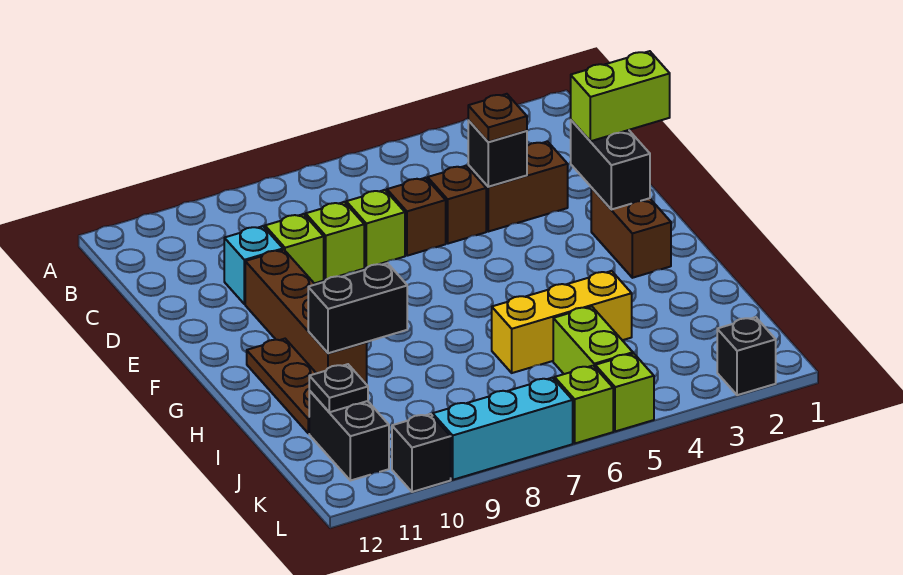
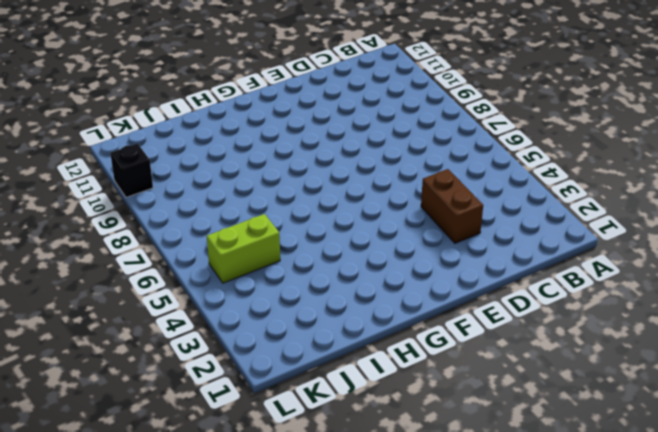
none -> brown 1x1 brick [428,166,486,244]
none -> brown 1x1 brick [387,178,446,256]
none -> lime 1x1 brick [346,190,405,268]

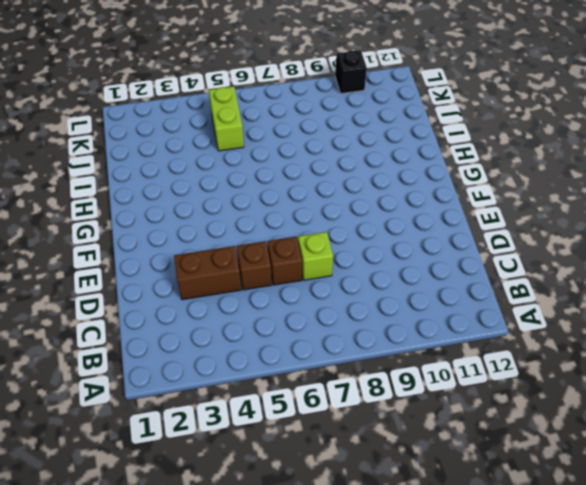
none -> lime 1x1 brick [306,202,364,280]
none -> lime 1x1 brick [265,214,324,283]
none -> cyan 1x1 brick [224,226,283,304]

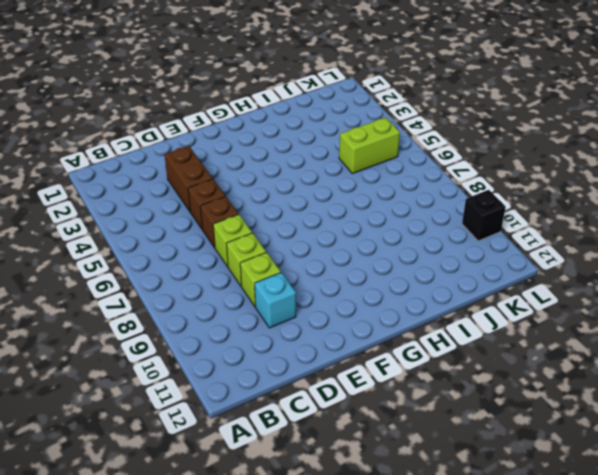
none -> brown 1x4 brick [245,250,367,385]
none -> brown 1x2 brick [591,188,671,278]
none -> brown 1x3 plate [247,339,316,434]

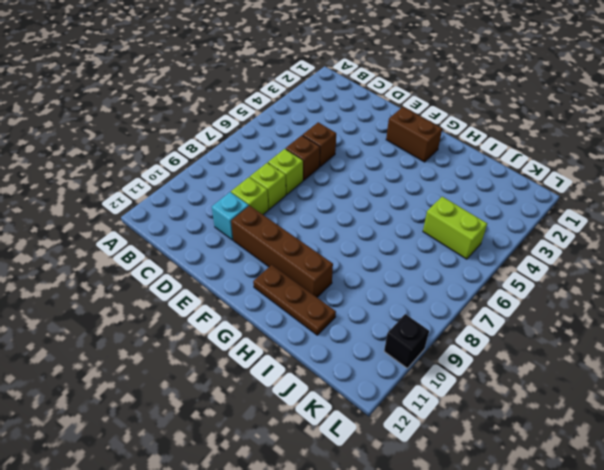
none -> brown 1x2 brick [468,142,568,232]
none -> yellow 1x3 brick [492,271,632,373]
none -> black 1x2 brick [309,391,389,481]

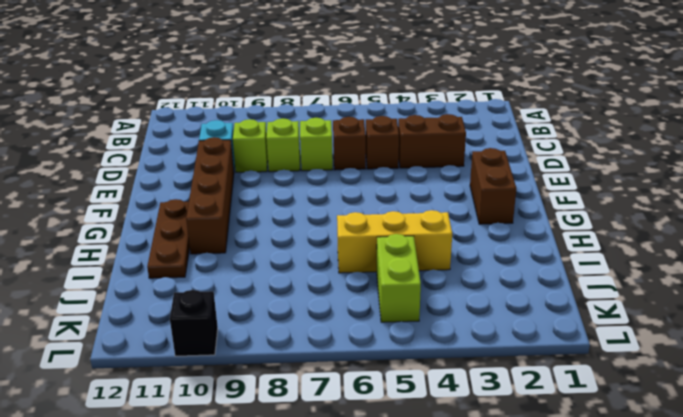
none -> black 1x2 brick [309,391,389,481]
none -> black 1x1 brick [717,317,776,395]
none -> lime 1x1 brick [595,353,654,431]

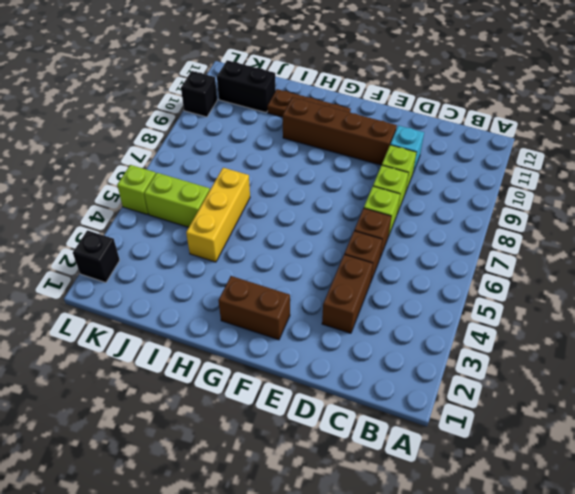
none -> lime 1x1 brick [555,366,613,443]
none -> cyan 1x3 brick [433,378,573,480]
none -> black 1x1 brick [468,120,527,187]

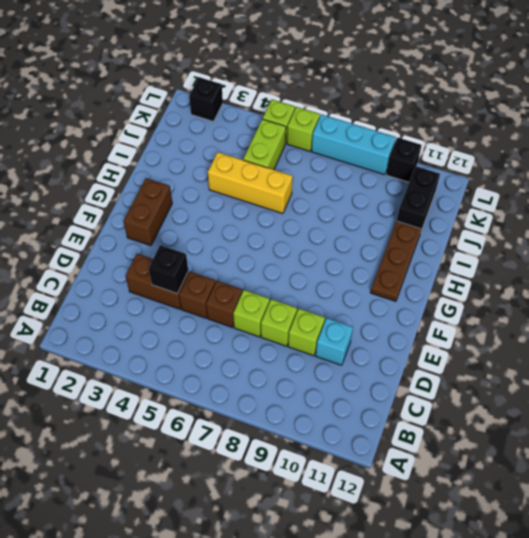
none -> brown 1x4 brick [245,250,367,385]
none -> black 1x2 brick [571,120,650,210]
none -> black 1x2 brick [308,263,407,353]

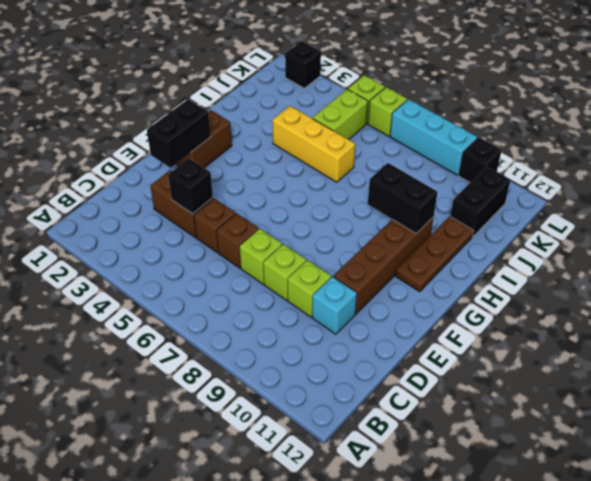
none -> black 1x1 plate [309,364,368,412]
none -> brown 1x1 plate [468,94,527,142]
none -> lime 1x2 brick [571,51,670,141]

